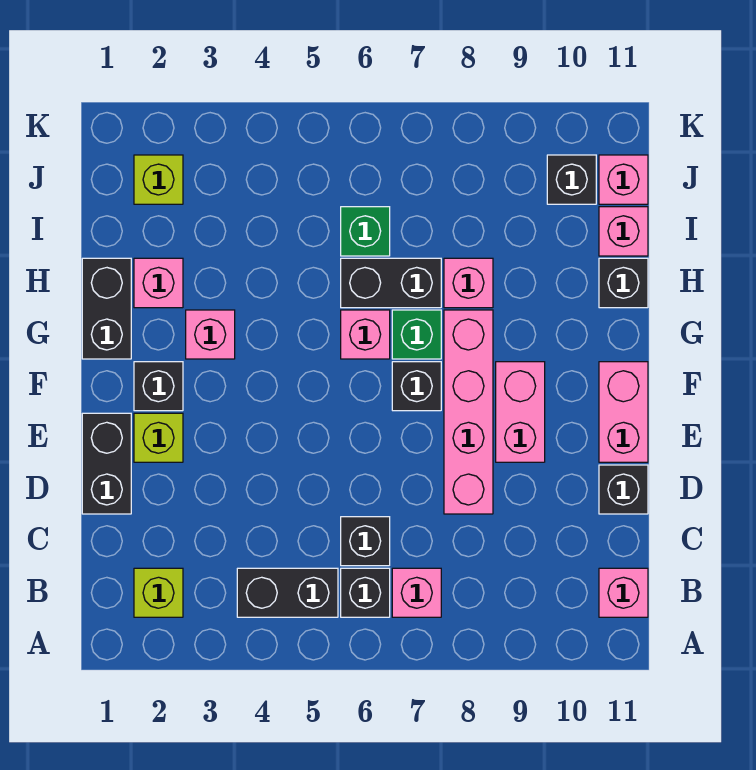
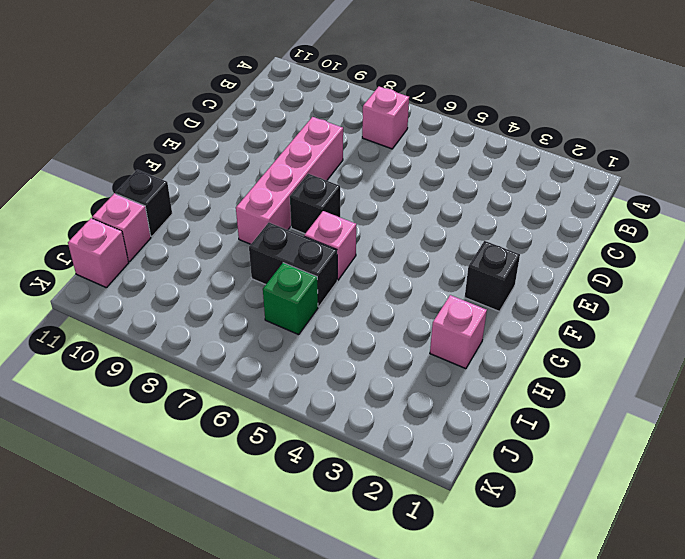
none -> lime 1x1 brick [134,568,183,617]
none -> black 1x2 brick [237,568,338,617]
none -> black 1x1 brick [341,568,390,617]

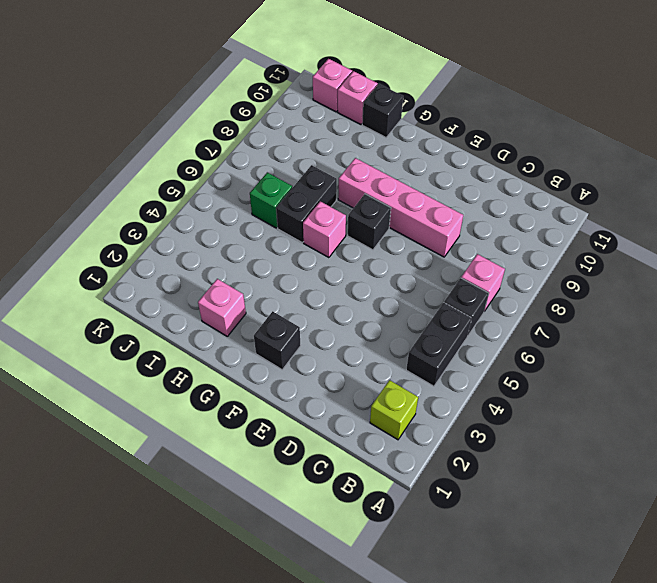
none -> pink 1x1 brick [599,568,648,617]
none -> black 1x1 brick [341,517,390,566]
none -> black 1x2 brick [82,413,131,514]

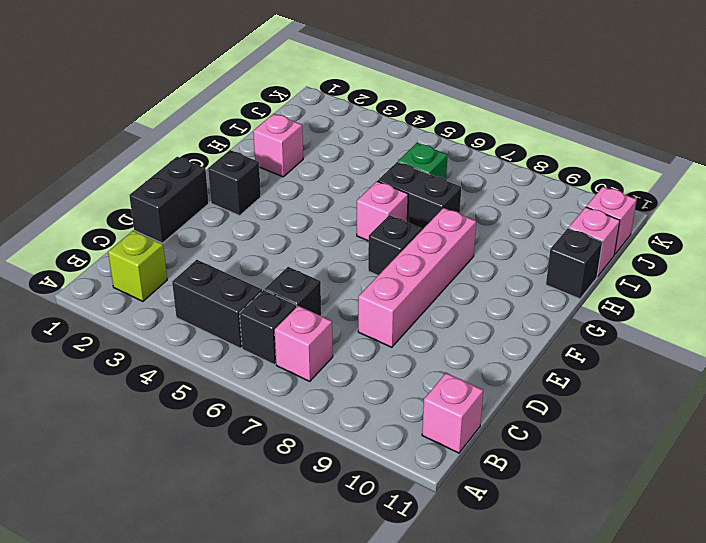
none -> black 1x1 brick [599,465,648,514]
none -> lime 1x1 brick [134,413,183,462]
none -> pink 1x2 brick [496,362,545,462]

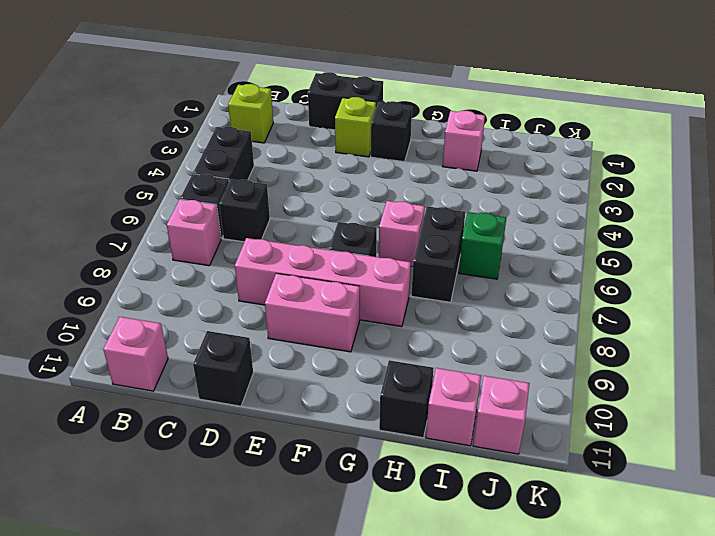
none -> pink 1x2 brick [599,362,648,462]
none -> black 1x2 brick [82,258,131,359]
none -> pink 1x1 brick [186,310,235,359]

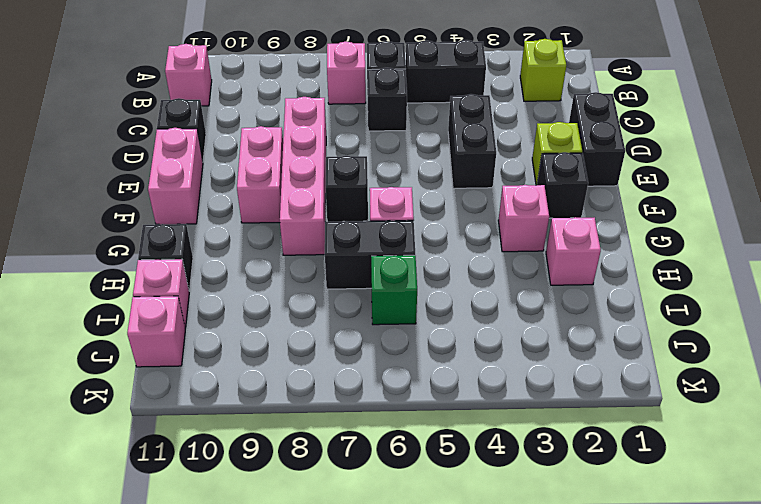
black 1x2 brick [448,94,496,188] -> black 1x2 brick moved to [82,258,131,359]
none -> green 1x1 brick [392,310,441,359]
none -> pink 1x1 brick [444,258,493,308]
none -> lime 1x1 brick [134,155,183,204]

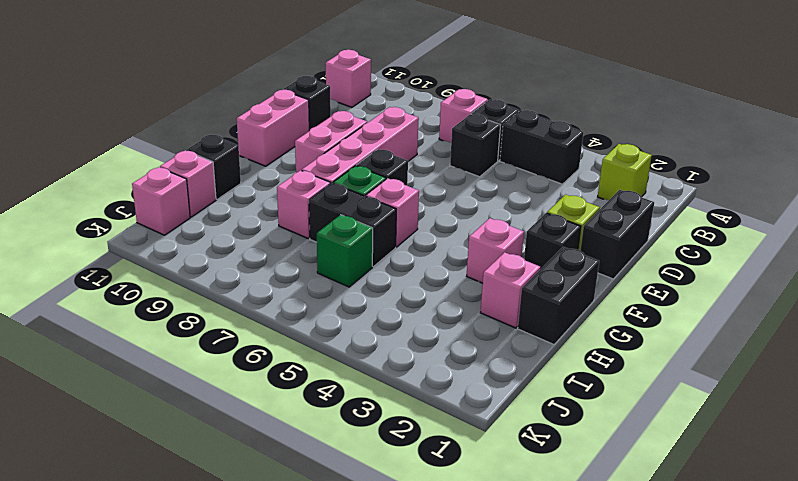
none -> lime 1x1 brick [134,155,183,204]
none -> black 1x1 brick [547,155,596,204]

